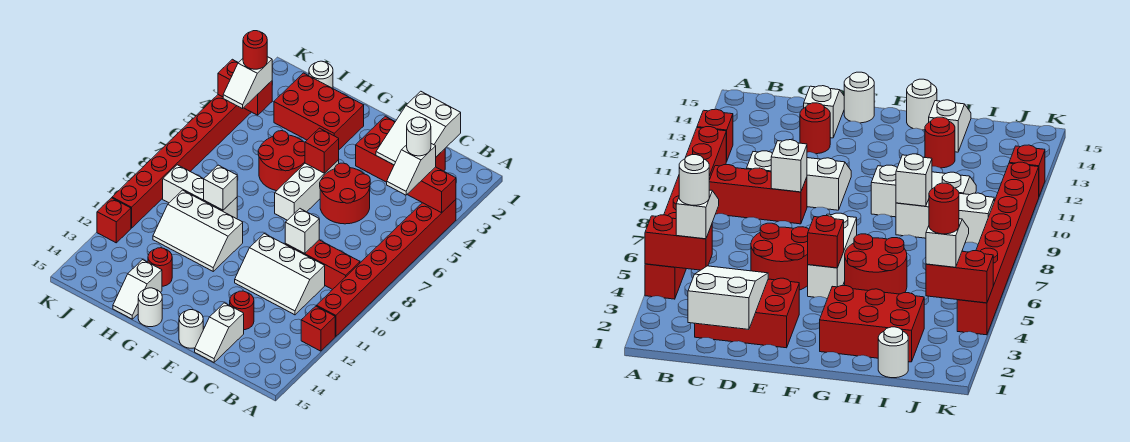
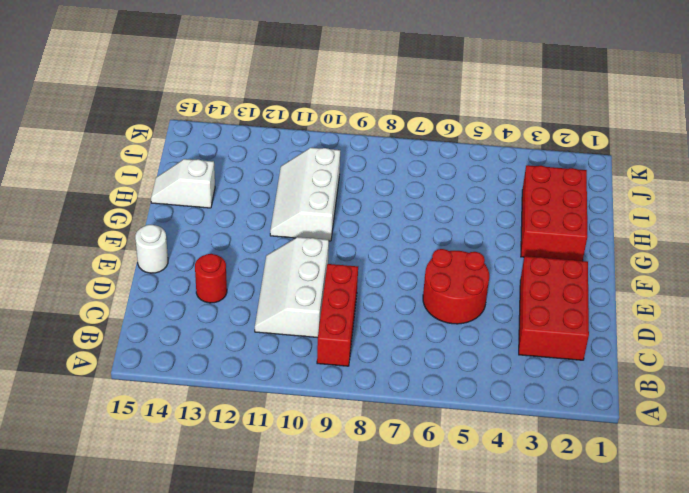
none -> red 1x8 brick [316,200,456,336]
none -> red 1x1 brick [301,306,335,351]
none -> white 1x2 slope [195,303,244,362]
none -> white 1x3 brick [275,160,339,220]

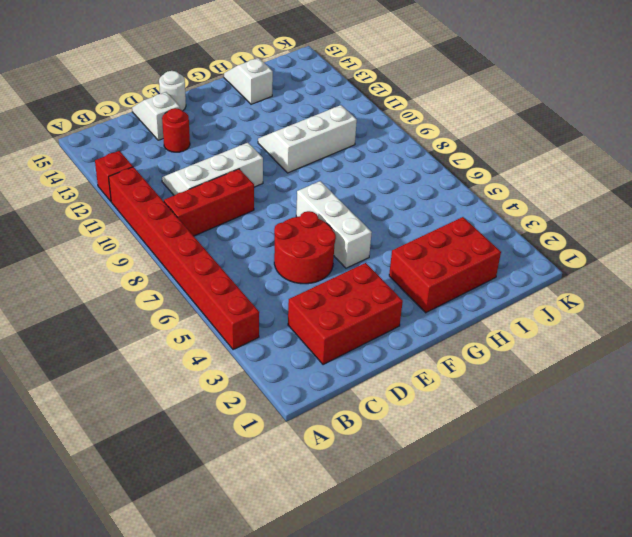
none -> red 2x2 round brick [258,131,305,191]
none -> white 1x1 round brick [138,288,162,327]
none -> white 1x3 brick [163,165,237,219]
none -> red 1x1 round brick [148,248,172,286]

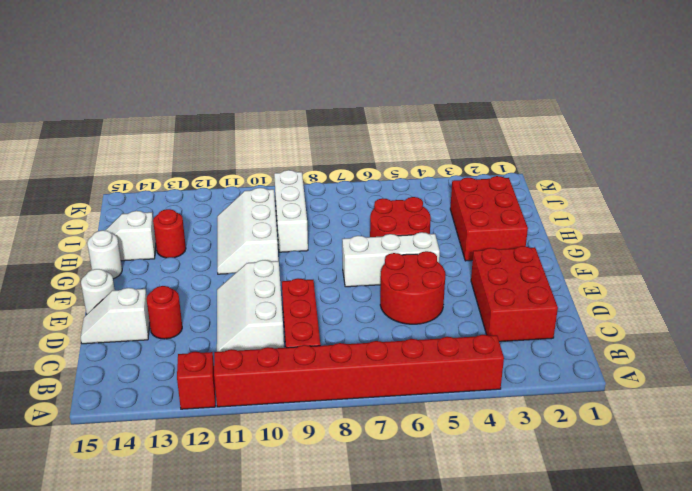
none -> white 1x1 round brick [309,61,333,88]
none -> red 1x8 brick [112,95,251,228]
none -> red 1x1 brick [97,198,131,243]
none -> red 1x2 brick [407,167,456,213]

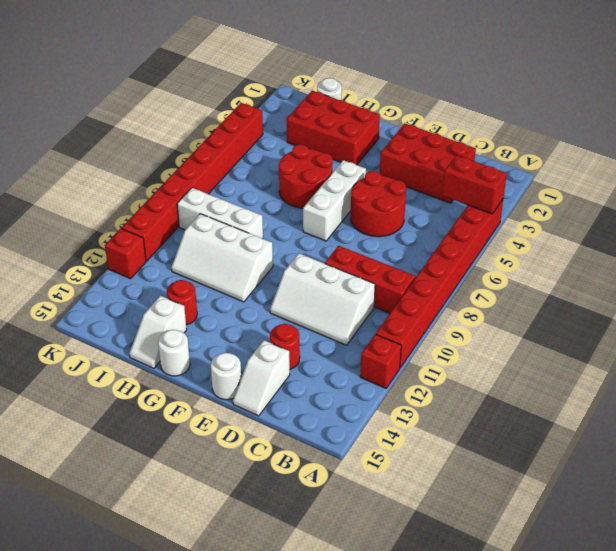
none -> white 2x3 slope [376,91,461,165]
none -> white 1x1 brick [285,209,319,254]
none -> red 1x1 brick [305,128,339,173]
none -> white 1x1 brick [204,165,237,210]

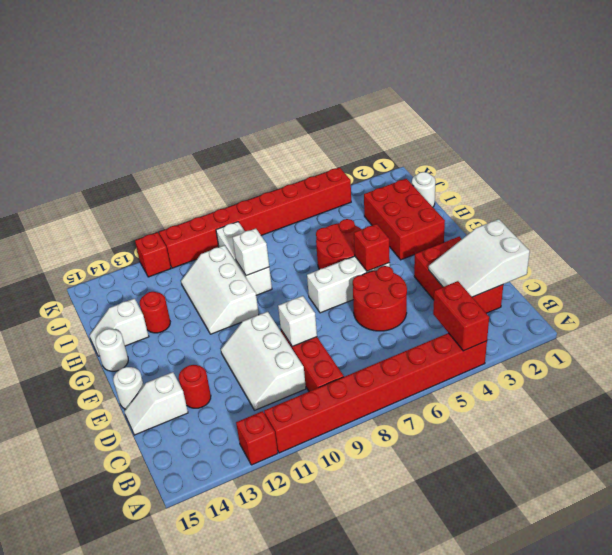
none -> red 1x2 brick [218,59,272,115]
none -> white 1x2 slope [387,144,436,195]
none -> white 1x2 slope [223,57,272,109]
none -> white 1x1 round brick [407,117,431,156]

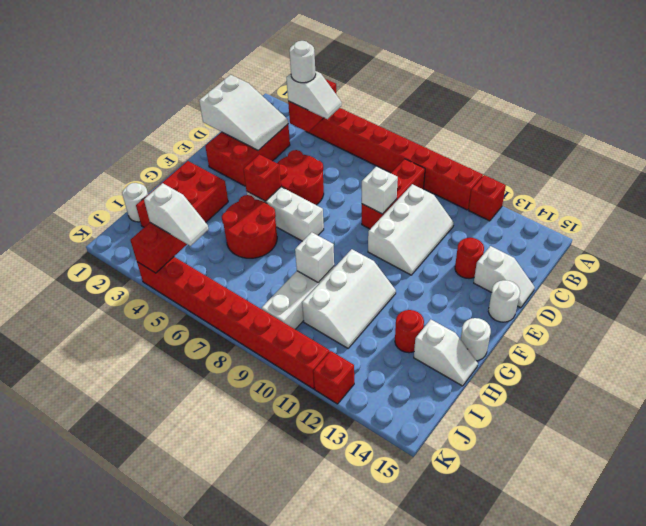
none -> red 1x1 round brick [243,31,267,69]

